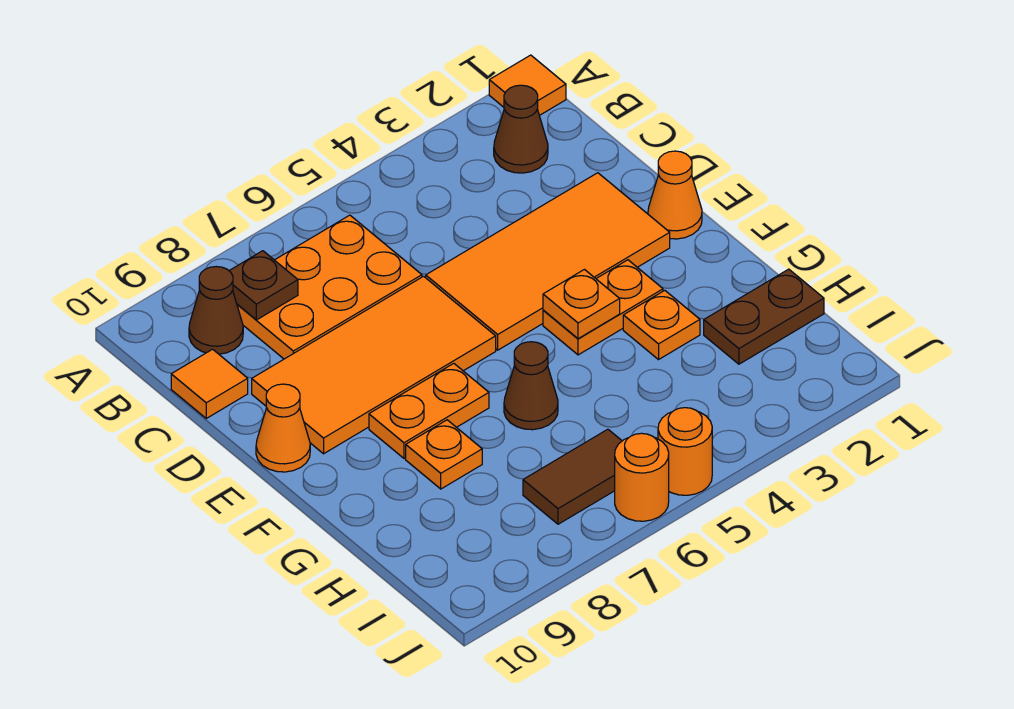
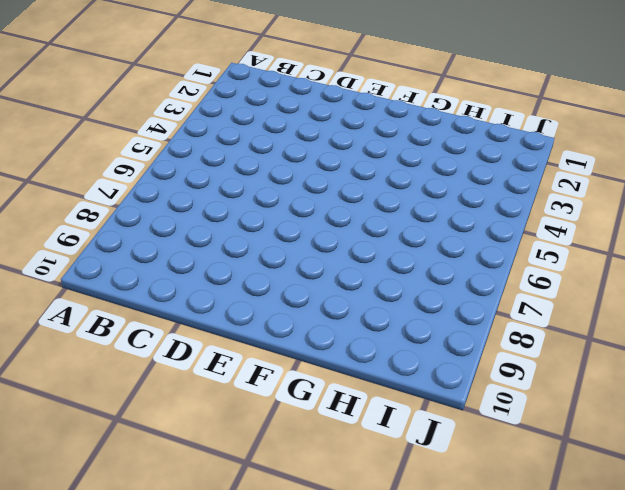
none -> orange 1x1 tile [489,55,566,116]
none -> brown 1x1 cone [494,85,548,173]
none -> orange 2x3 plate [237,215,422,359]

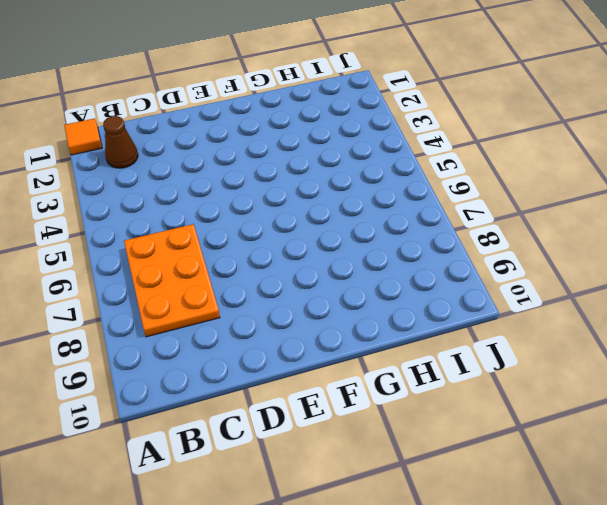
none -> brown 1x1 cone [189,267,243,354]
none -> orange 1x1 tile [171,349,248,418]
none -> orange 2x4 tile [426,173,670,350]

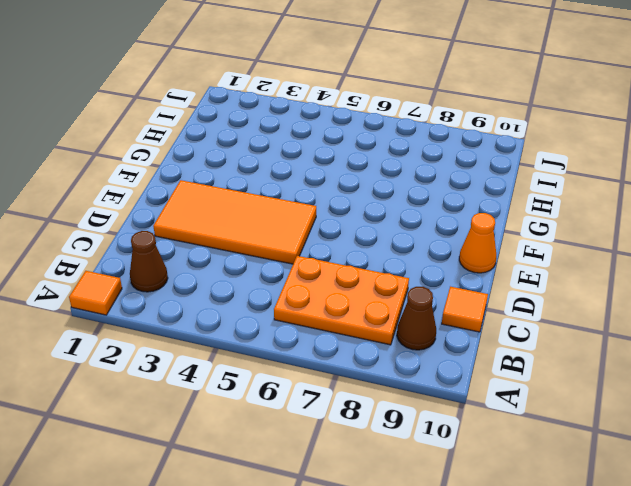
none -> orange 2x4 tile [252,276,496,454]
none -> orange 1x1 cone [648,151,702,239]
none -> orange 1x2 plate [543,260,663,355]

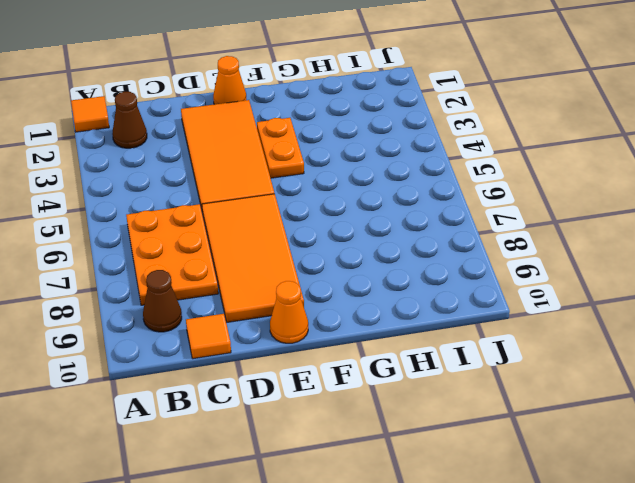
none -> orange 1x2 plate [369,363,489,458]
none -> orange 1x1 plate [623,290,700,360]
none -> brown 1x1 cone [504,342,558,430]

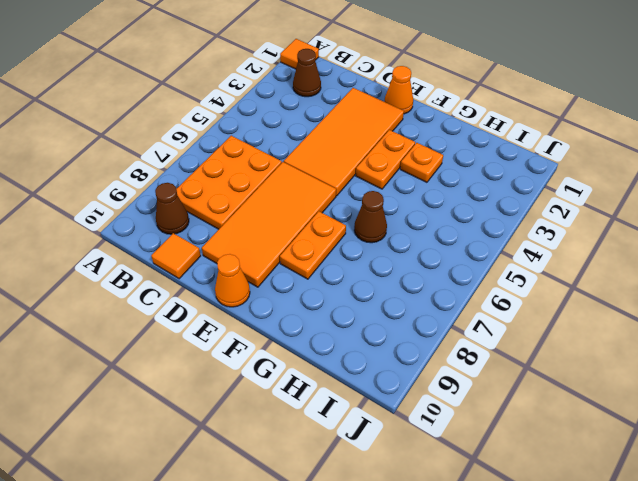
none -> orange 1x1 plate [406,420,482,489]
none -> brown 1x2 plate [704,269,824,364]
none -> brown 1x2 tile [523,429,622,524]

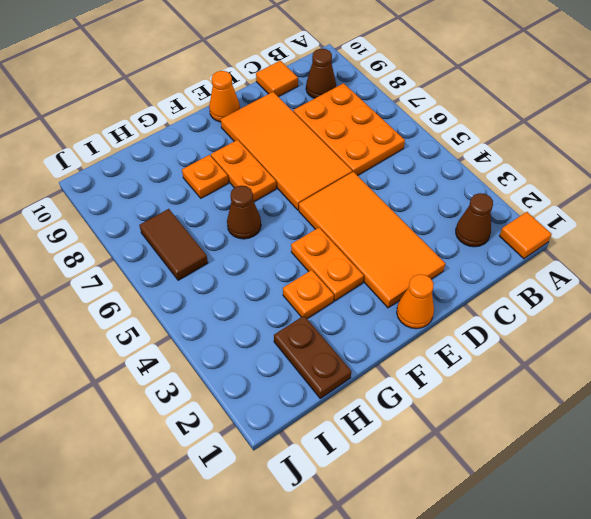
none -> orange 1x1 round brick [658,408,712,495]
none -> orange 1x1 round brick [615,433,669,521]
none -> brown 1x1 plate [229,251,298,320]

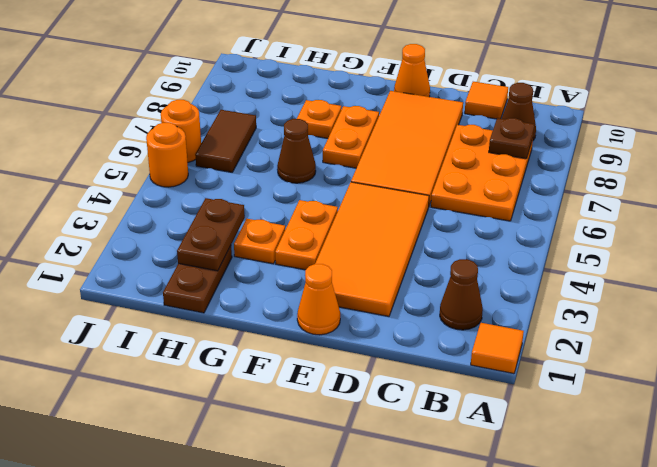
brown 1x2 plate [177,198,245,271] -> none
none -> orange 1x1 plate [543,270,620,339]

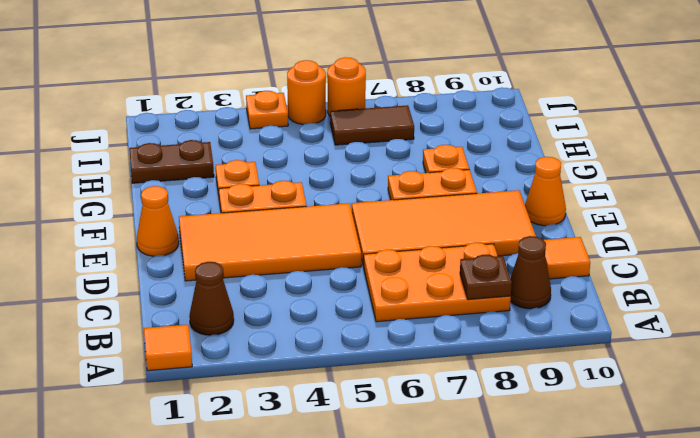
orange 1x1 plate [246,91,288,129] -> orange 1x1 plate moved to [543,270,620,339]
none -> brown 1x1 cone [504,342,558,430]

